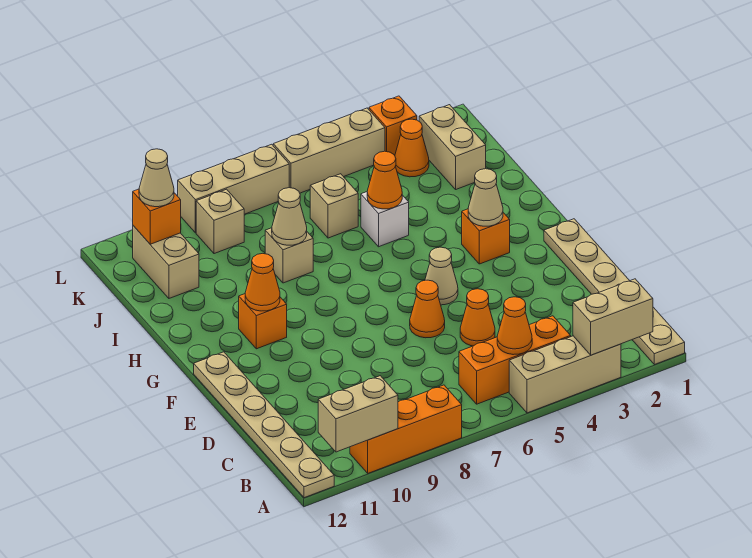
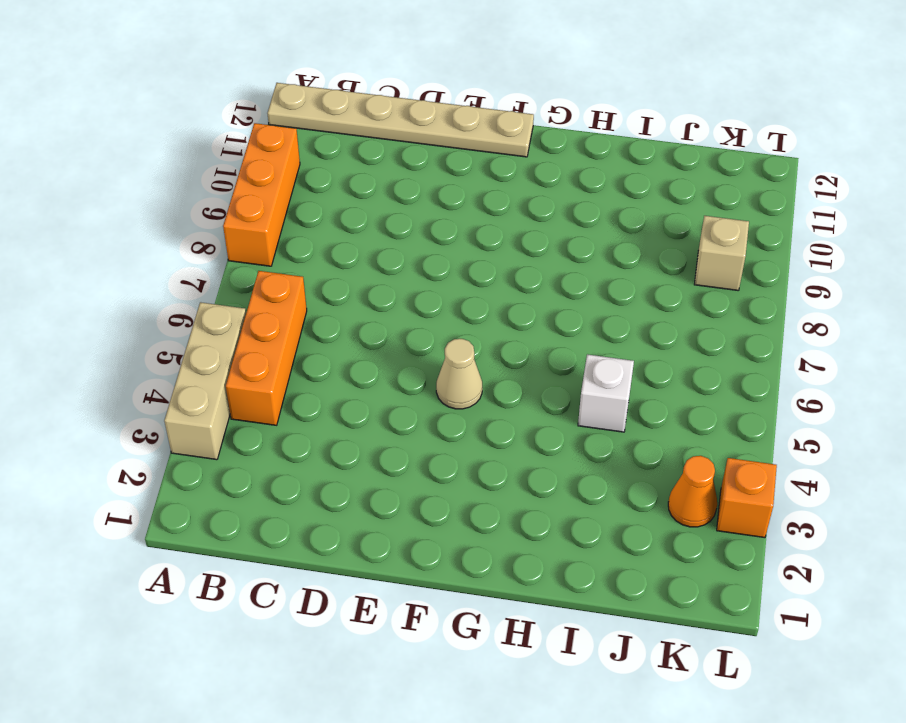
none -> tan 1x6 plate [544,219,685,365]
none -> orange 1x1 cone [460,289,495,346]
none -> orange 1x1 cone [410,280,445,338]

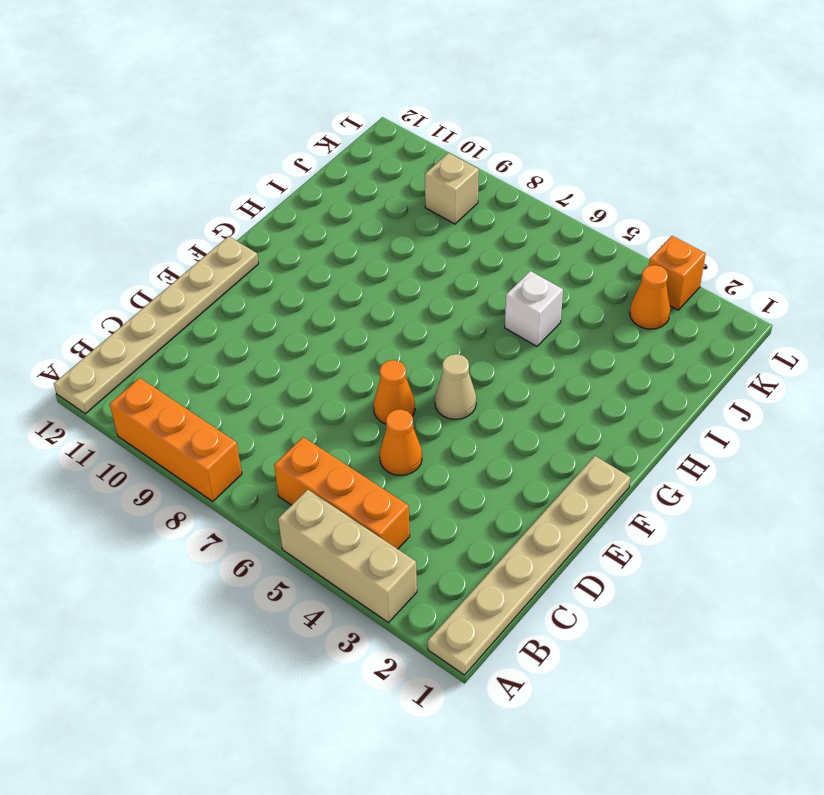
none -> orange 1x1 brick [462,209,510,264]
none -> orange 1x1 brick [239,294,287,349]
none -> tan 1x1 brick [265,228,313,283]

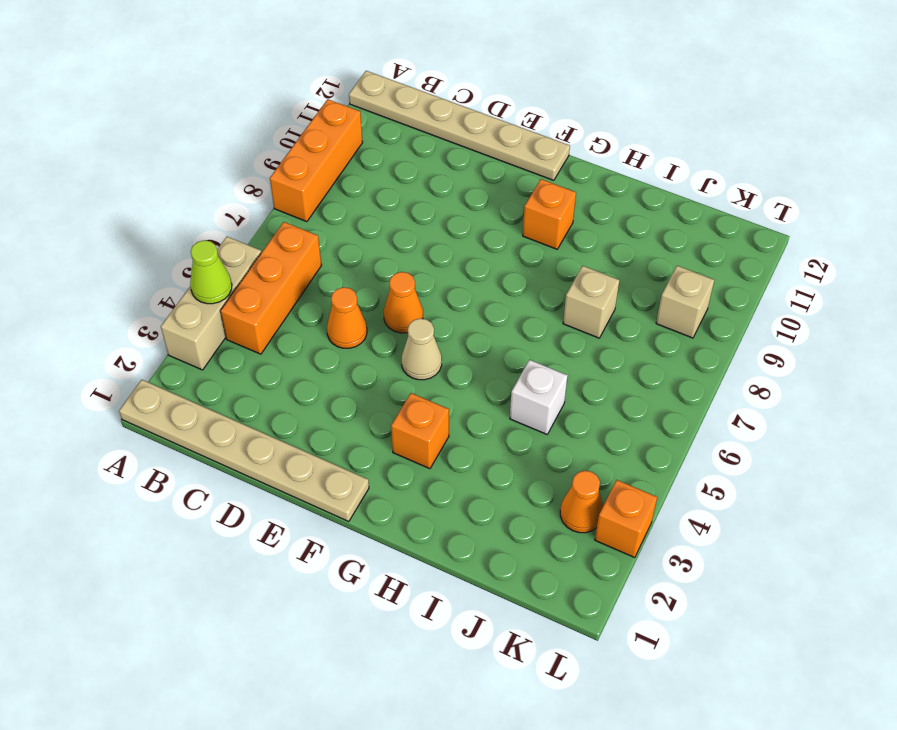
lime 1x1 cone [190,240,232,304] -> none
none -> tan 1x2 brick [419,105,486,189]
none -> tan 1x1 brick [310,174,358,238]
none -> tan 1x2 brick [133,226,199,298]

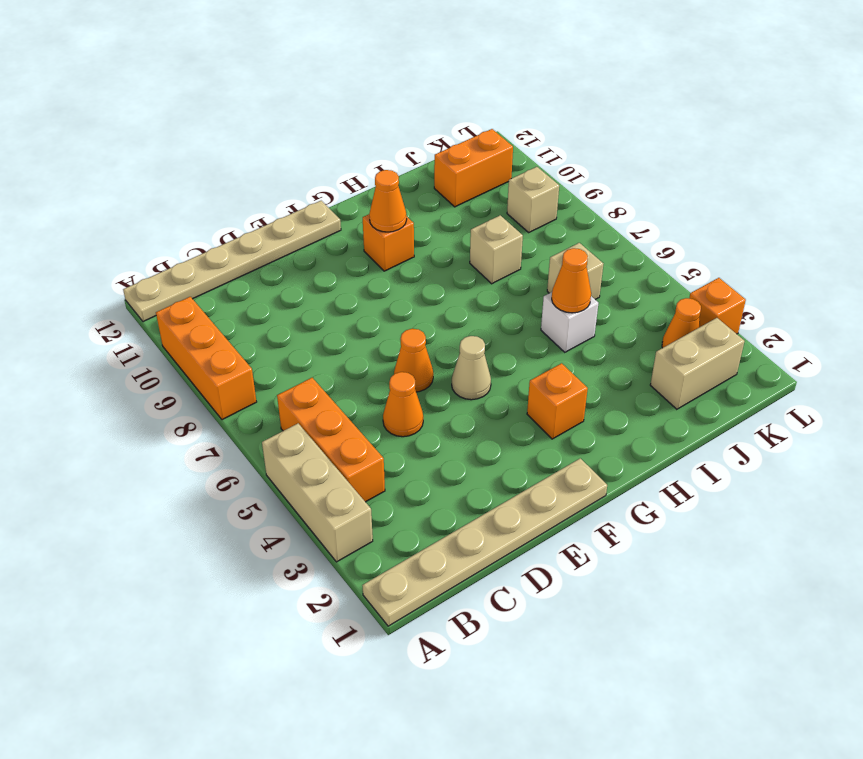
orange 1x2 brick [434,129,513,207] -> tan 1x2 brick [133,226,199,298]
none -> tan 1x3 brick [273,108,385,193]
none -> tan 1x3 brick [178,144,289,233]
none -> tan 1x2 brick [573,279,653,355]

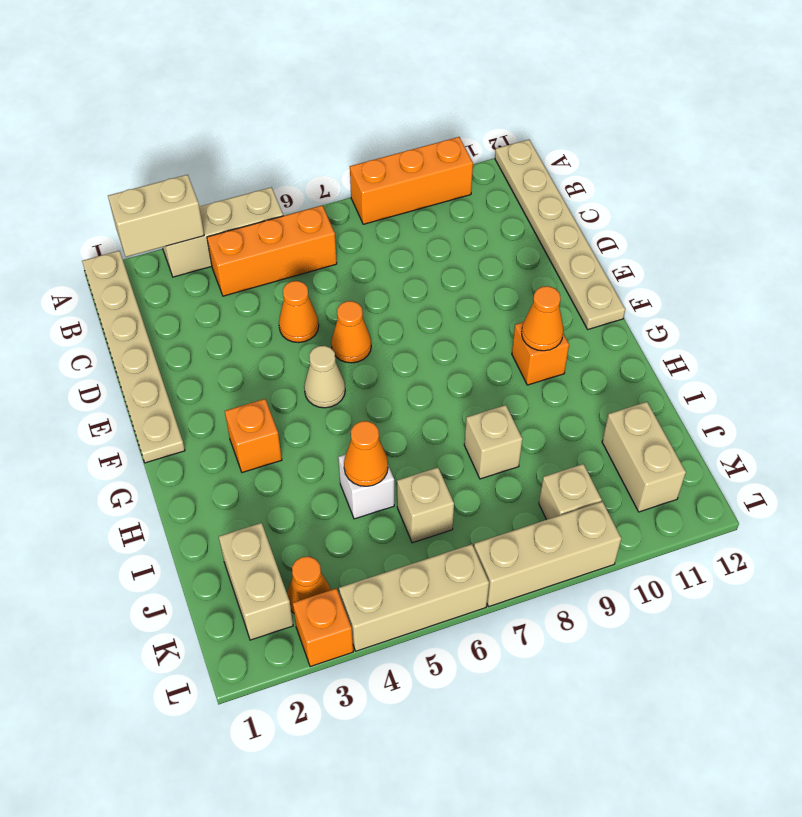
none -> tan 1x2 brick [318,376,398,452]
none -> orange 1x1 cone [497,297,532,355]
none -> tan 1x1 cone [468,169,503,226]

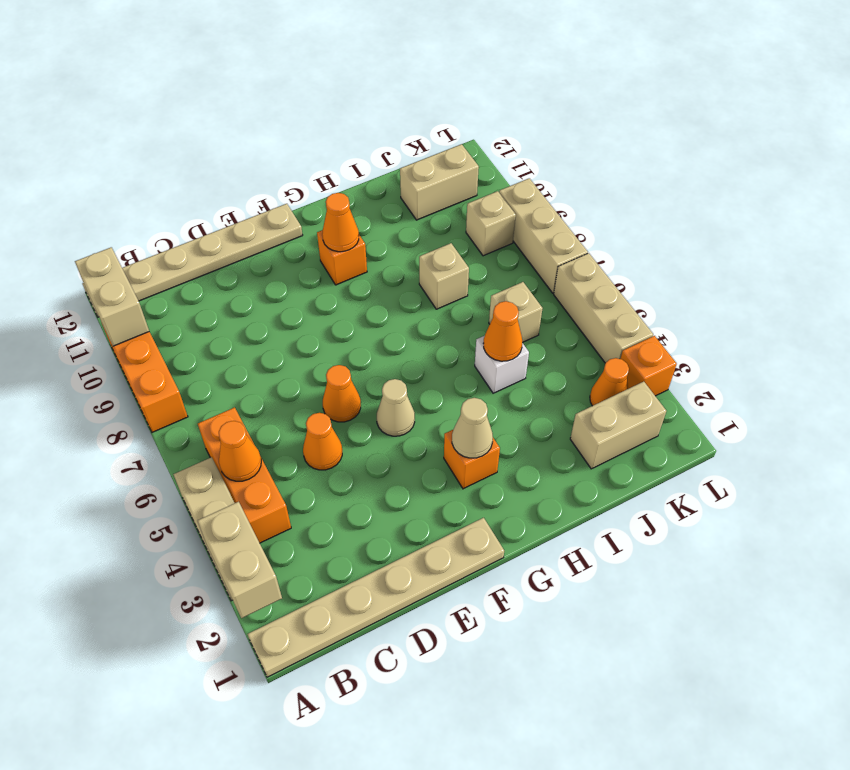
none -> tan 1x1 cone [272,188,307,245]
none -> orange 1x1 brick [133,189,181,244]
none -> tan 1x1 cone [139,149,174,207]

